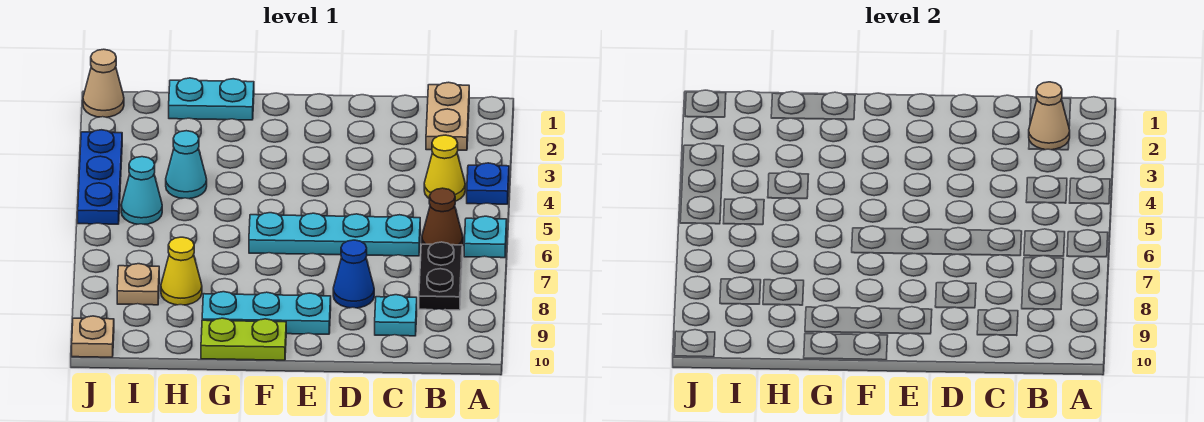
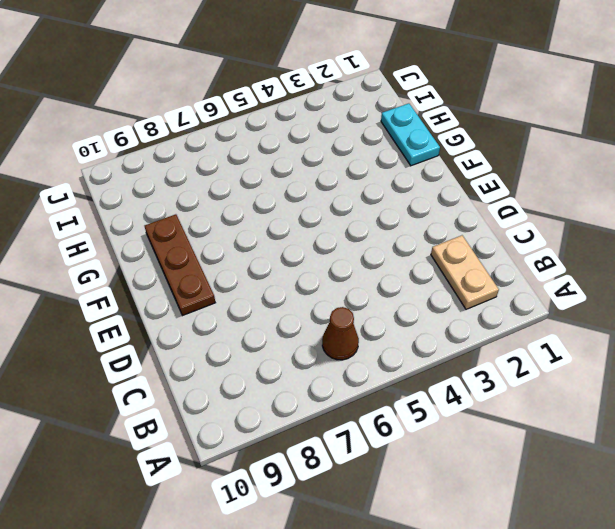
tan 1x2 plate [431,235,499,309] -> tan 1x2 plate turned to [426,82,469,150]
brown 1x3 plate [145,214,215,315] -> cyan 1x3 plate [202,292,331,334]
none -> blue 1x1 plate [467,163,509,204]
none -> cyan 1x1 plate [464,216,507,258]
none -> yellow 1x1 cone [424,135,465,201]

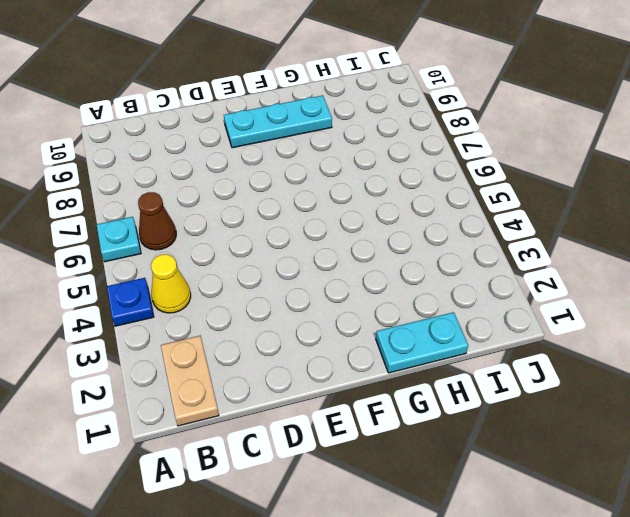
none -> black 1x2 plate [419,242,462,310]
none -> cyan 1x4 plate [249,213,420,256]
none -> cyan 1x1 plate [375,295,417,336]

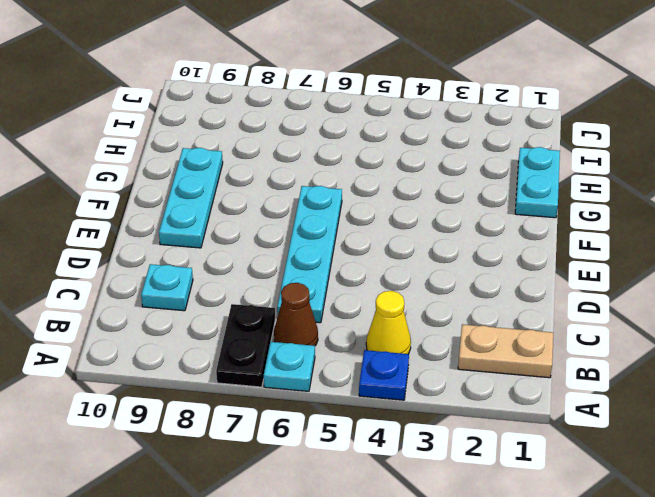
black 1x2 plate [216,304,275,387] -> black 1x2 plate turned to [419,242,462,310]
none -> blue 1x1 cone [333,240,374,308]
none -> lime 1x2 plate [201,318,286,360]
none -> cyan 1x1 cone [166,131,207,199]

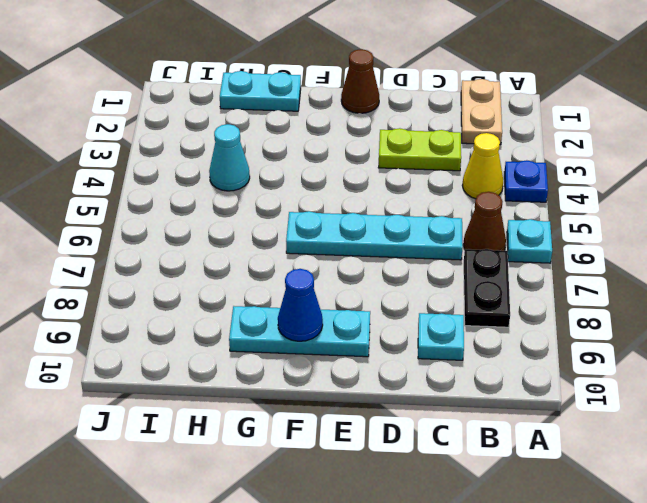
lime 1x2 plate [378,128,461,171] -> lime 1x2 plate moved to [201,318,286,360]
brown 1x1 cone [341,49,379,113] -> none
blue 1x1 cone [278,269,323,341] -> blue 1x1 cone moved to [333,240,374,308]
none -> yellow 1x1 cone [161,237,202,305]
none -> cyan 1x1 cone [121,157,162,224]
none -> tan 1x1 plate [117,264,159,305]

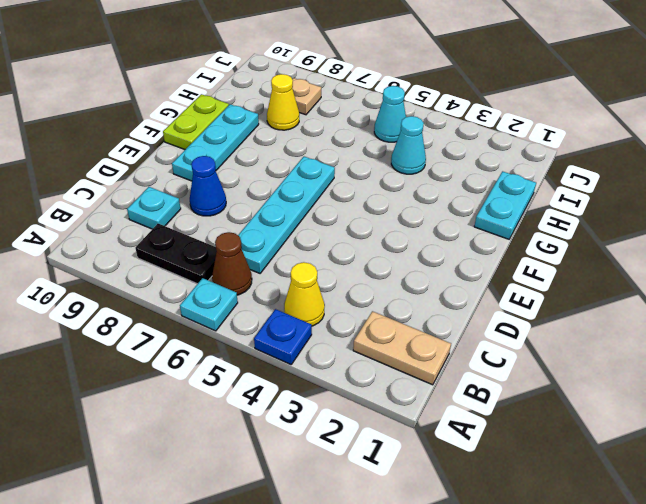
none -> tan 1x1 cone [83,49,124,117]
none -> blue 1x3 plate [78,130,122,224]
none -> tan 1x1 plate [72,316,114,357]

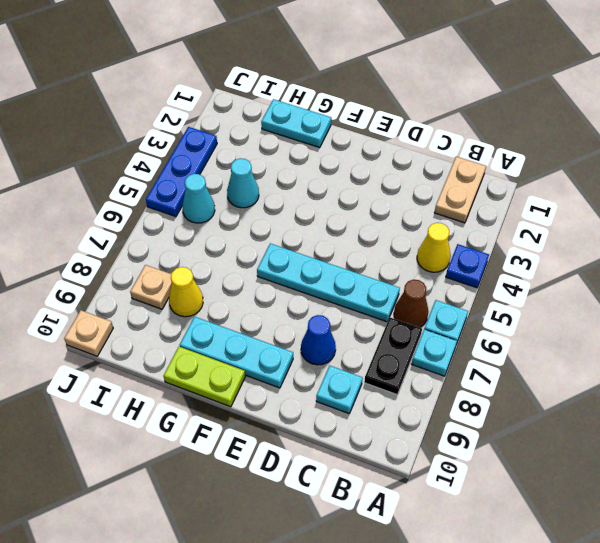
cyan 1x1 plate [412,329,457,376] -> none
none -> tan 1x1 cone [83,49,124,117]
none -> tan 1x1 cone [1029,82,1070,150]

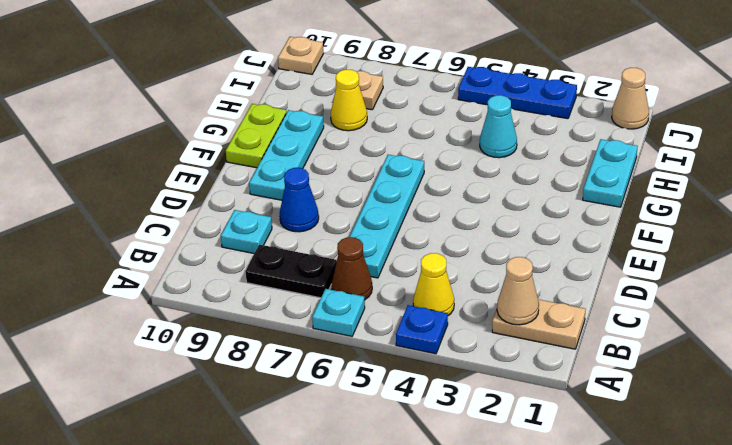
none -> cyan 1x1 cone [121,157,162,224]

